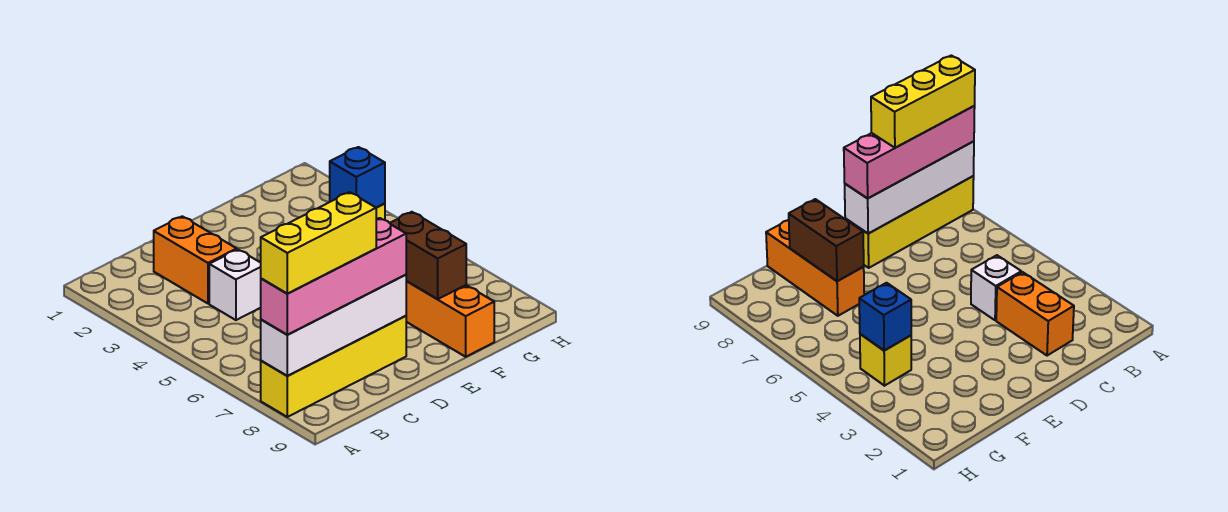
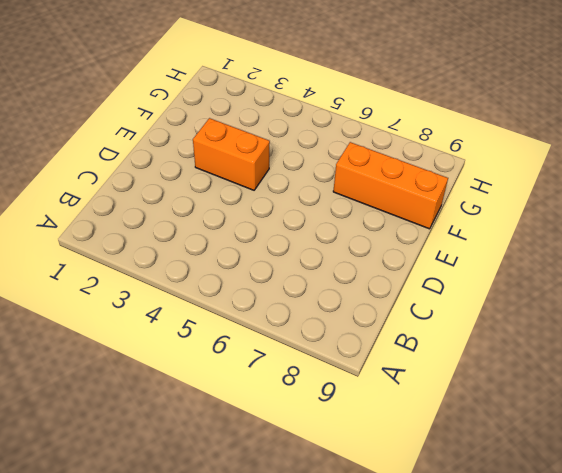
orange 1x2 brick [193,118,270,190] -> orange 1x2 brick moved to [154,216,237,304]
none -> yellow 1x4 brick [261,316,406,417]
none -> white 1x1 brick [209,250,261,320]

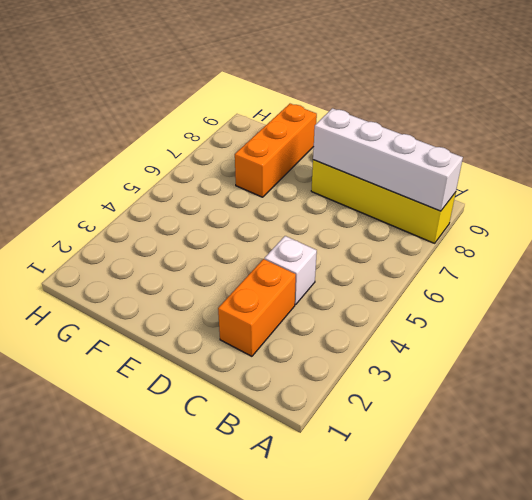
none -> yellow 1x1 brick [860,334,911,386]
none -> brown 1x2 brick [390,212,466,299]

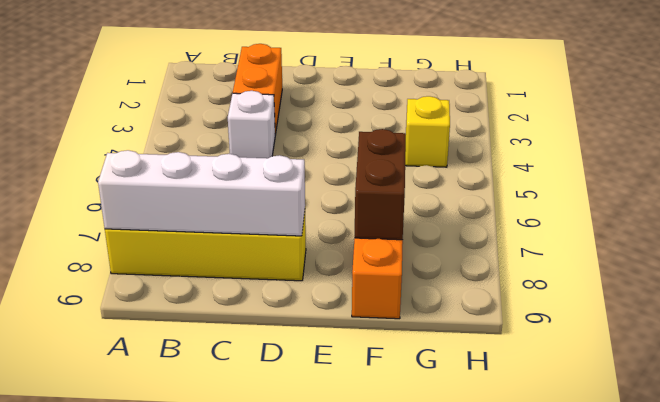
none -> blue 1x1 brick [330,147,385,208]
none -> pink 1x4 brick [261,218,406,335]

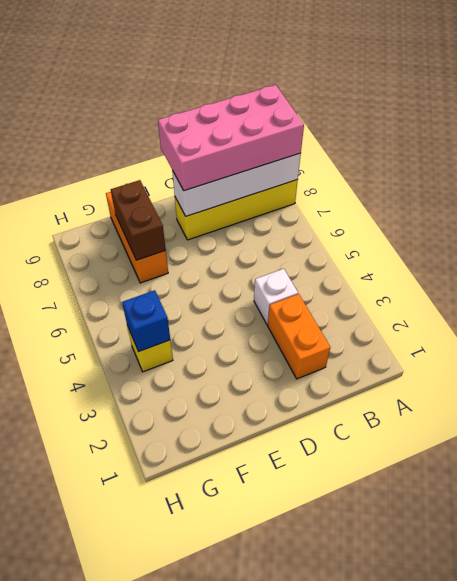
pink 2x4 brick [158,85,304,191] -> pink 1x4 brick [261,218,406,335]
none -> yellow 1x3 brick [261,192,376,294]

